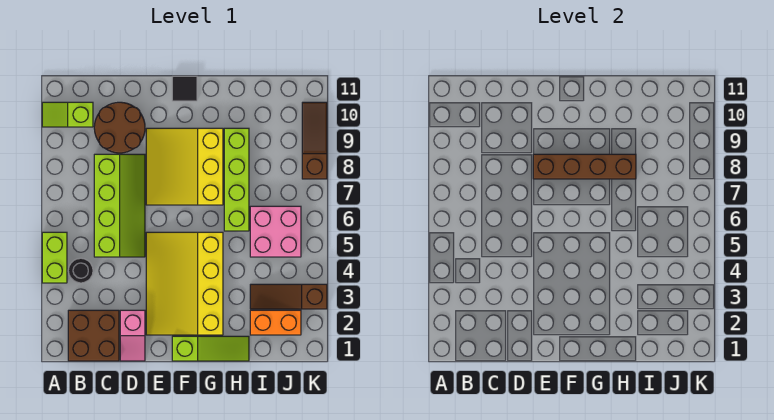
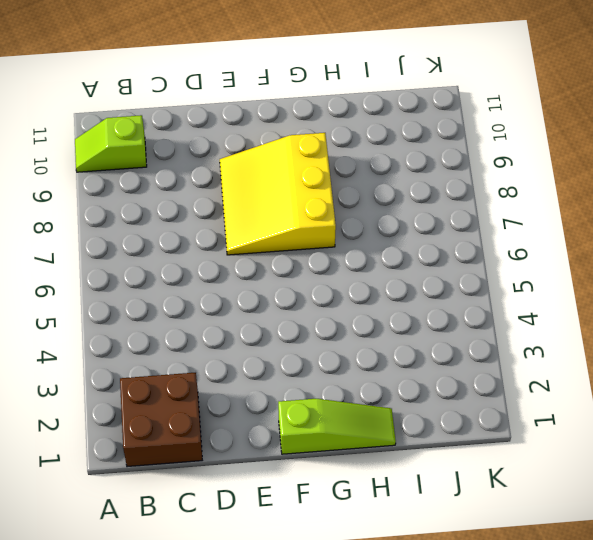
none -> lime 1x2 brick [42,232,67,283]
none -> black 1x1 round brick [68,258,93,283]
none -> lime 2x4 slope [94,154,145,257]

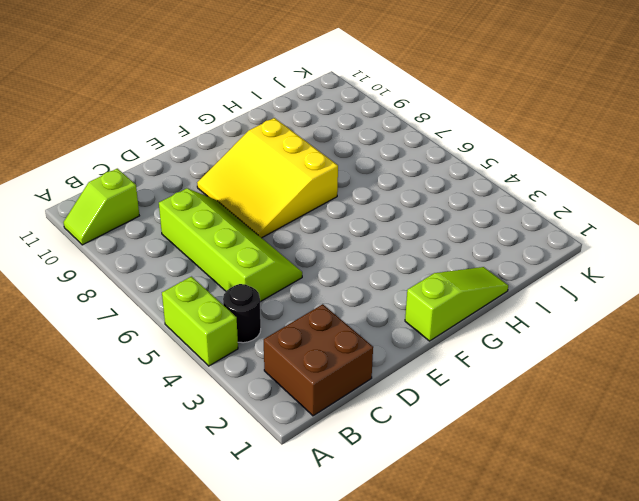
none -> brown 2x2 round brick [94,102,145,153]
none -> pink 1x2 slope [120,310,145,361]
none -> yellow 3x4 slope [146,232,223,335]

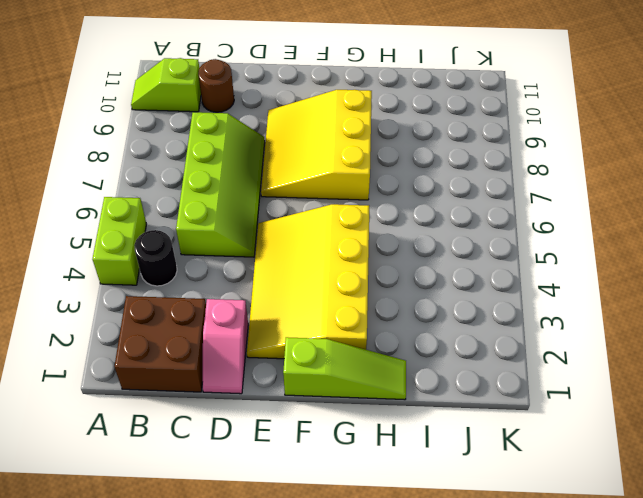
brown 1x1 round brick [198,59,234,112] -> brown 2x2 round brick [94,102,145,153]
none -> black 1x1 tile [172,76,197,101]
none -> lime 1x4 brick [224,128,249,231]
none -> orange 1x2 brick [250,310,301,335]

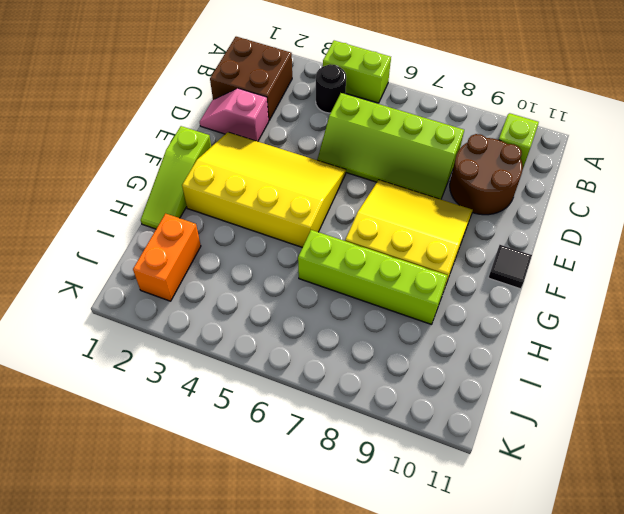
none -> brown 1x3 slope [250,284,327,309]
none -> pink 2x2 brick [250,206,301,257]
none -> brown 1x3 slope [302,102,327,179]

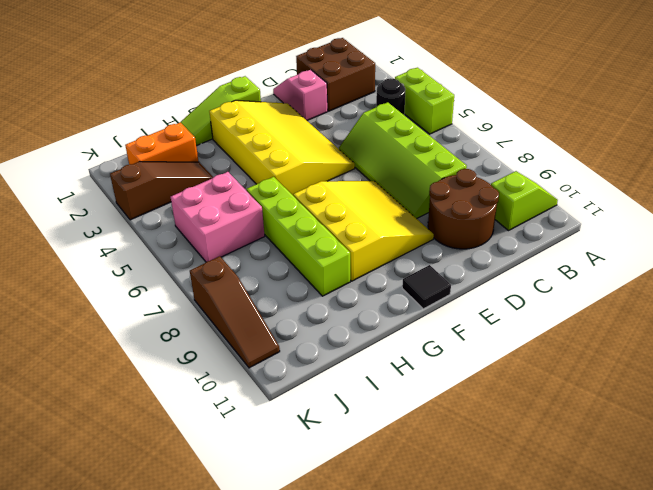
none -> brown 1x4 brick [533,154,636,179]

